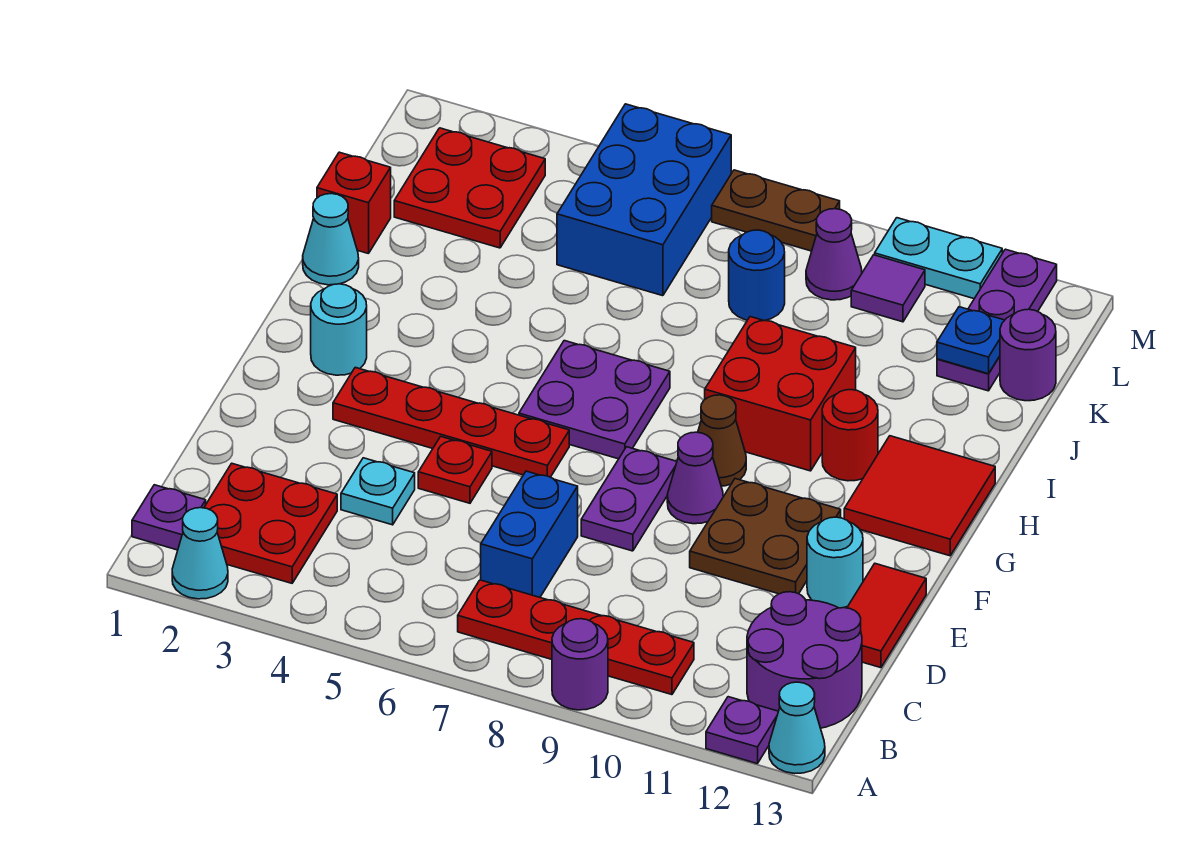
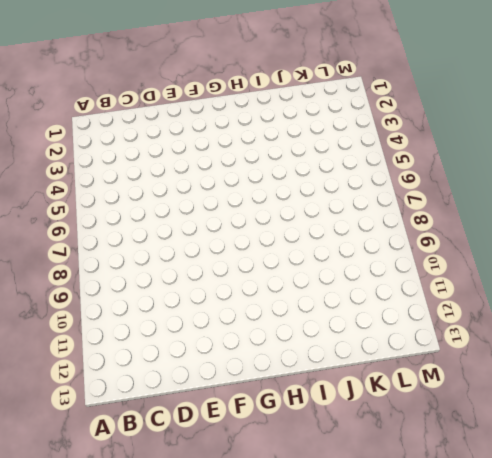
none -> cyan 1x1 cone [172,508,228,599]
none -> purple 1x1 round brick [552,619,608,710]
none -> purple 1x1 plate [706,697,778,764]
none -> cyan 1x1 cone [769,682,825,773]

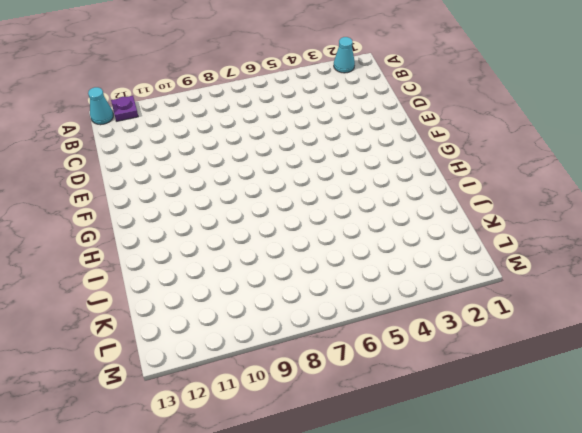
none -> purple 1x1 round brick [552,619,608,710]
none -> purple 1x1 plate [132,485,206,550]
none -> red 2x2 plate [204,463,337,583]
none -> red 1x4 plate [458,580,694,695]

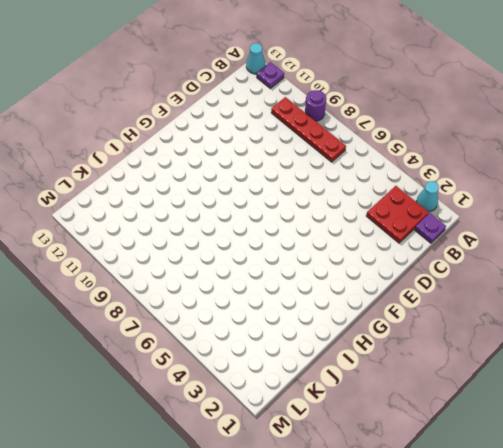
none -> purple 2x2 round brick [747,592,862,728]
none -> blue 1x2 brick [481,471,578,597]
none -> cyan 1x1 plate [341,458,415,525]
none -> red 1x2 tile [847,564,926,668]

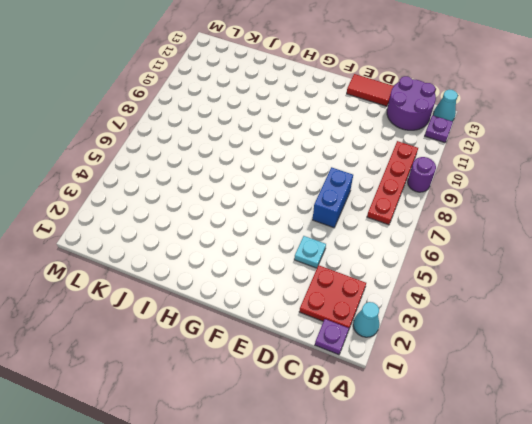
blue 1x2 brick [313,167,353,228] -> blue 1x2 brick turned to [481,471,578,597]
none -> red 1x1 plate [418,436,492,503]
none -> purple 1x2 plate [581,447,677,551]
none -> brown 2x2 plate [690,479,841,594]
none -> cyan 1x1 round brick [807,517,863,608]

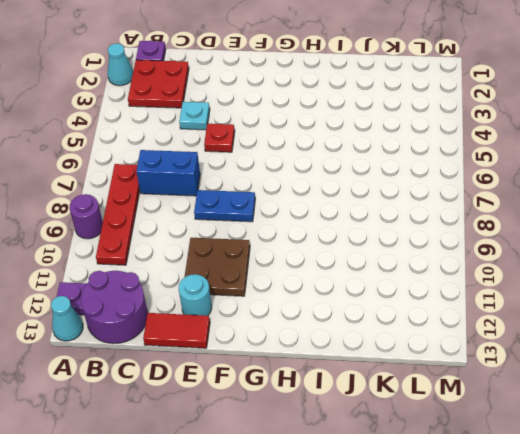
blue 1x2 plate [194,190,255,222] -> purple 1x2 plate [581,447,677,551]
none -> red 1x4 plate [333,367,569,477]
none -> purple 1x1 cone [667,432,723,524]
none -> cyan 1x1 round brick [311,284,367,375]
none -> purple 2x2 plate [519,341,670,459]

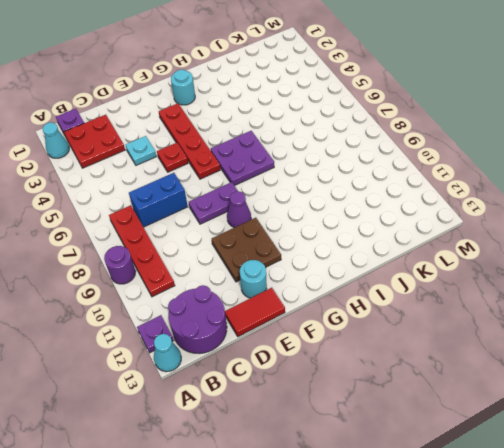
none -> brown 1x1 cone [698,395,746,486]
none -> red 2x2 tile [844,436,995,556]
none -> red 2x2 brick [705,317,856,471]
none -> red 1x1 round brick [822,390,878,481]

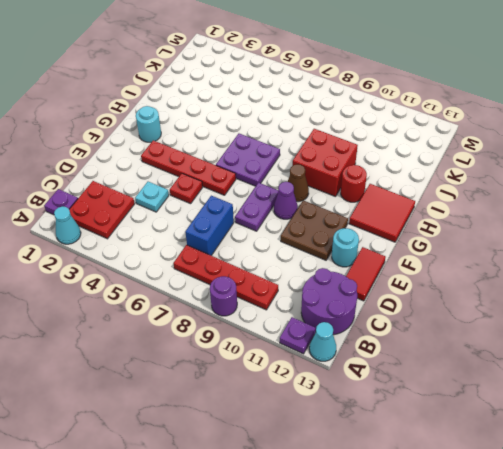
none -> cyan 1x1 cone [303,194,359,285]
none -> red 1x1 brick [317,152,391,254]
none -> red 2x2 plate [394,128,545,248]
none -> blue 2x3 brick [557,104,731,296]

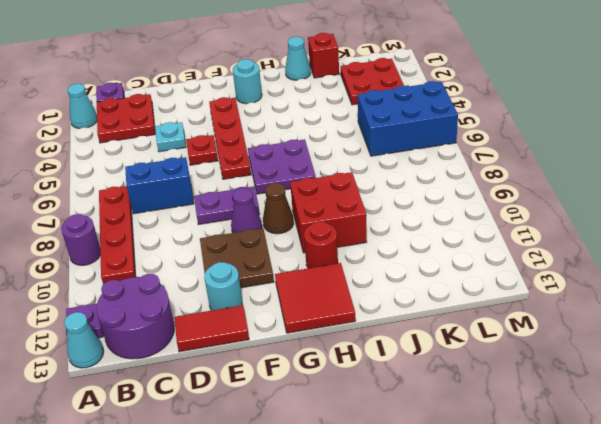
none -> blue 1x1 round brick [729,230,785,321]
none -> purple 1x3 plate [937,249,1057,391]
none -> purple 1x1 round brick [1000,309,1056,401]
none -> purple 1x1 cone [806,209,862,300]

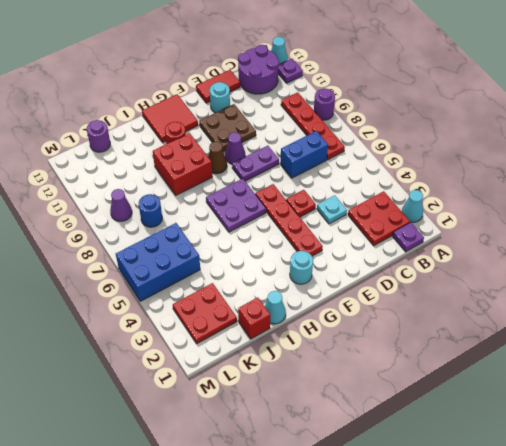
none -> purple 1x3 plate [937,249,1057,391]
none -> purple 1x1 tile [851,255,925,322]
none -> brown 1x2 plate [712,170,840,251]
none -> cyan 1x2 plate [875,218,1002,299]

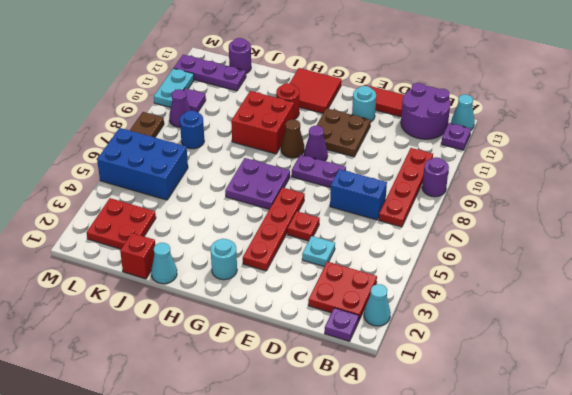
none -> blue 1x1 plate [937,307,1005,374]

